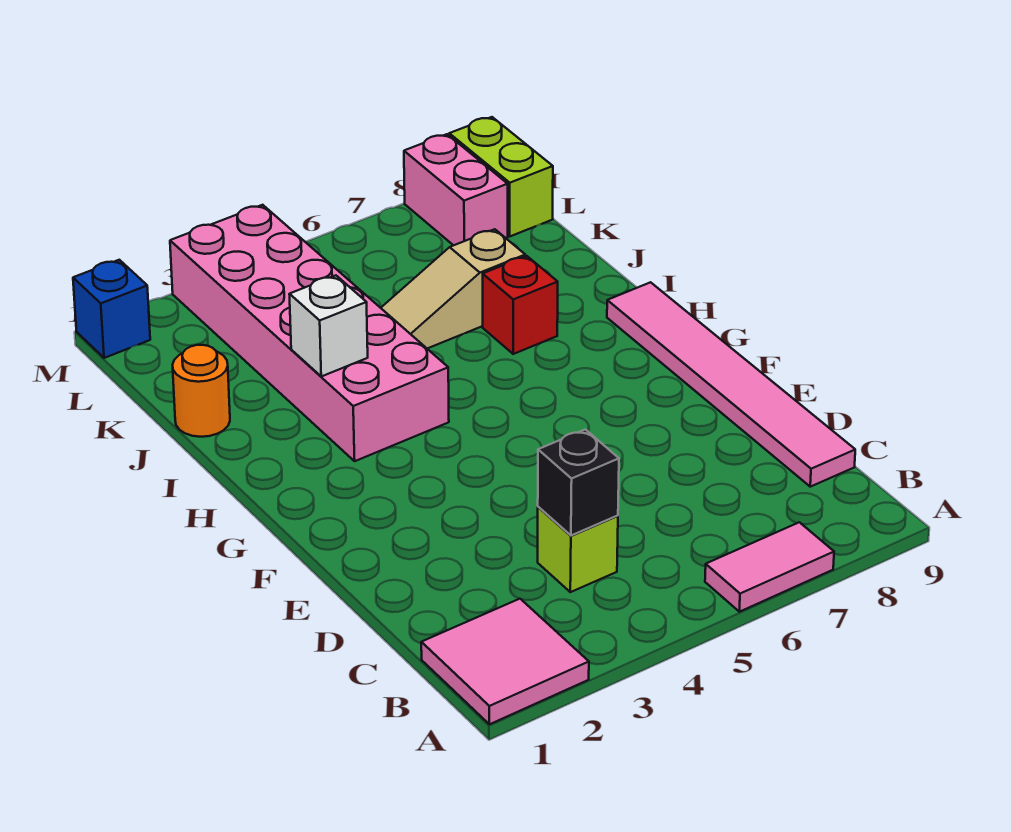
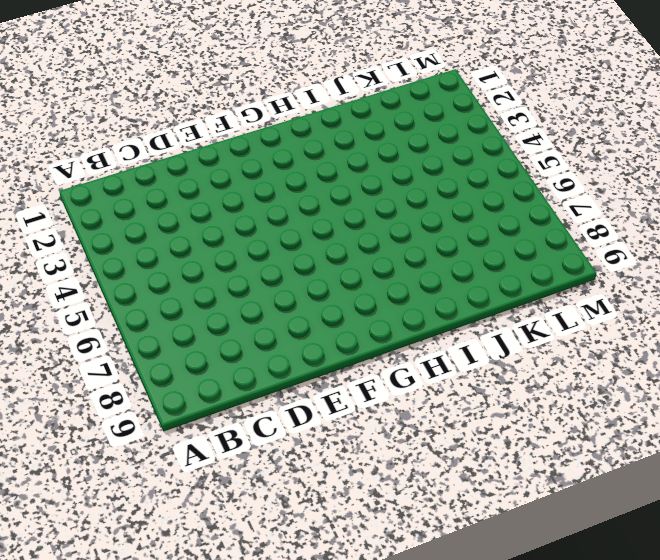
none -> pink 2x2 tile [421,599,589,724]
none -> pink 1x2 tile [705,522,834,612]
none -> lime 1x1 brick [538,507,618,592]

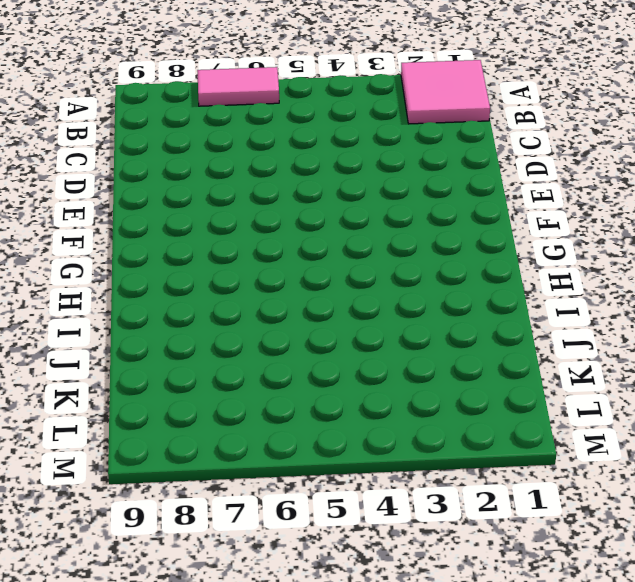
none -> lime 1x1 brick [538,507,618,592]
none -> pink 1x6 tile [607,282,855,487]
none -> pink 2x6 brick [170,205,449,461]

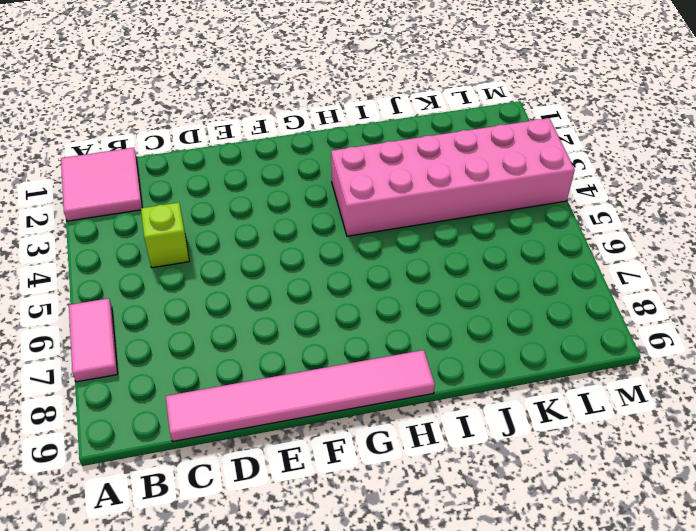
none -> red 1x1 brick [483,256,558,354]
none -> orange 1x1 round brick [173,345,230,437]
none -> tan 1x3 slope [381,229,525,349]

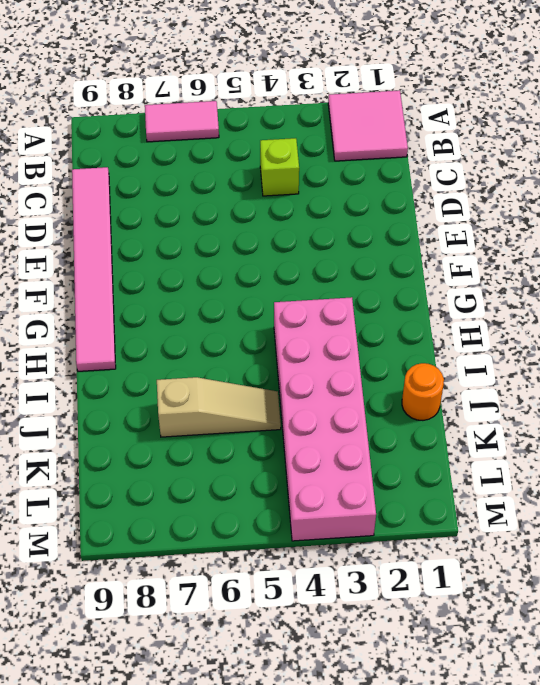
none -> red 1x1 brick [483,256,558,354]
none -> pink 1x2 brick [404,134,508,245]
none -> lime 1x2 brick [449,117,553,236]

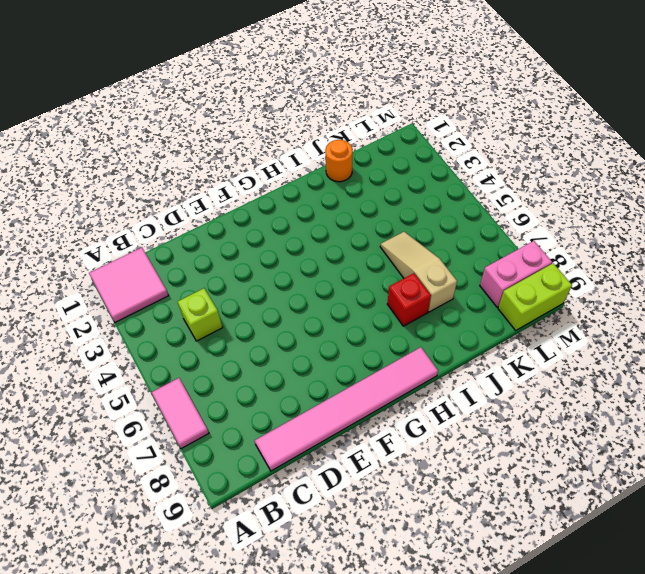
none -> pink 2x6 brick [170,205,449,461]
none -> blue 1x1 brick [73,260,150,358]
none -> black 1x1 brick [538,429,619,535]

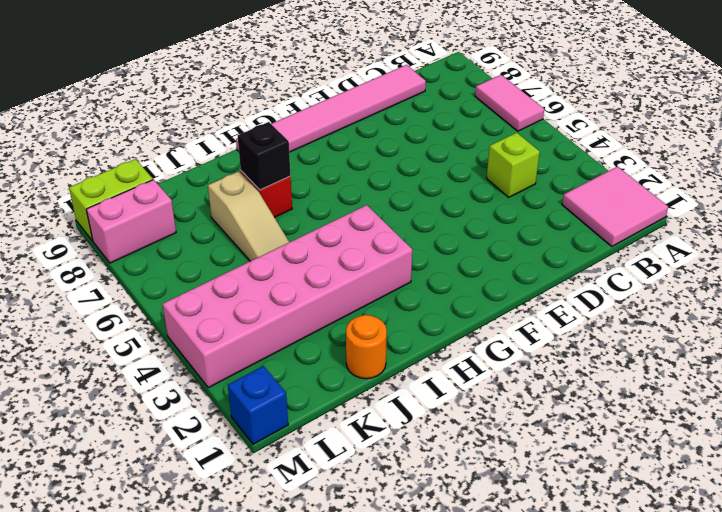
black 1x1 brick [238,122,291,190] -> black 1x1 brick moved to [538,429,619,535]
none -> white 1x1 brick [289,276,368,376]

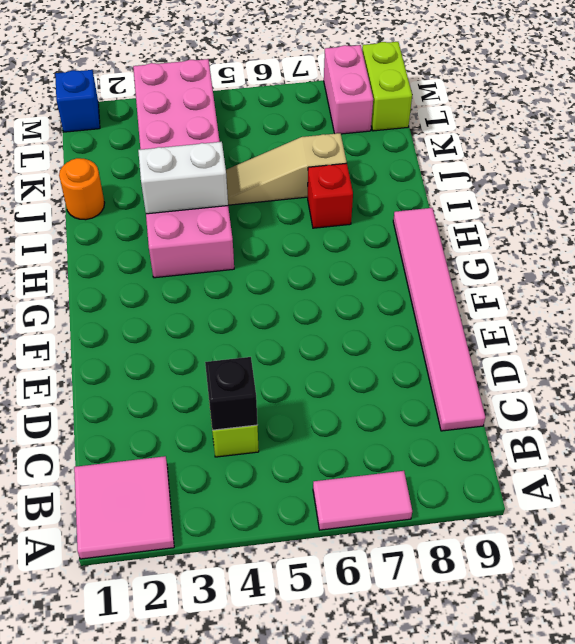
white 1x2 brick [138,142,228,214] -> white 1x1 brick [289,276,368,376]

